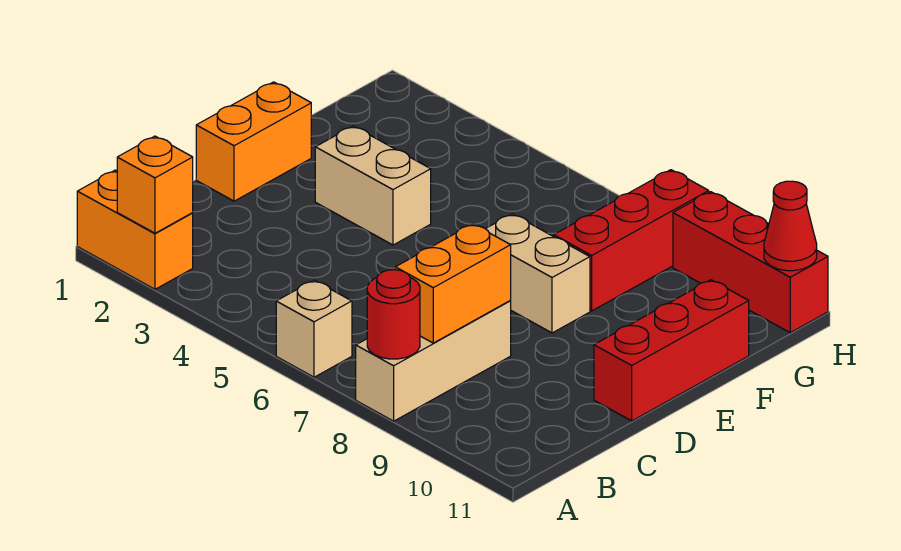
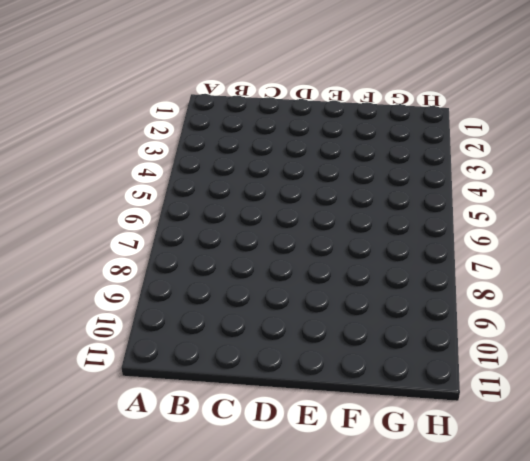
none -> orange 1x2 brick [77,170,193,289]
none -> tan 1x1 brick [276,280,352,377]
none -> tan 1x3 brick [356,301,511,421]

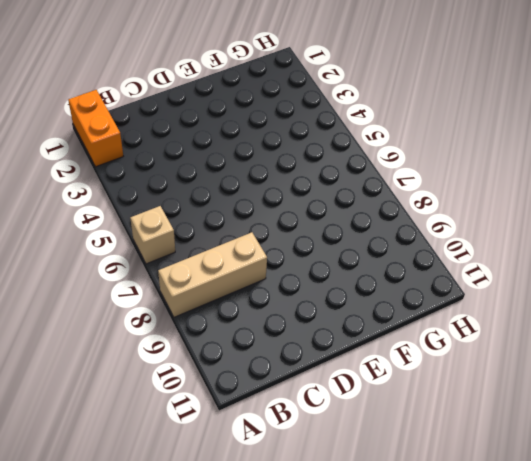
none -> orange 1x2 brick [196,82,311,201]
none -> red 1x3 brick [594,280,749,421]
none -> tan 1x2 brick [315,126,431,245]

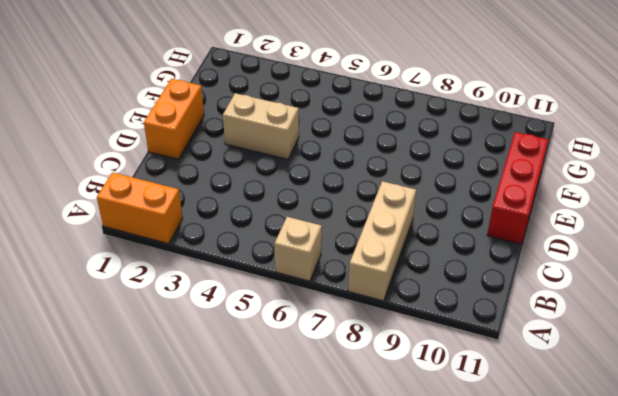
none -> tan 1x2 brick [486,214,590,333]
none -> red 1x3 brick [554,170,709,311]
none -> red 1x3 brick [673,192,828,333]

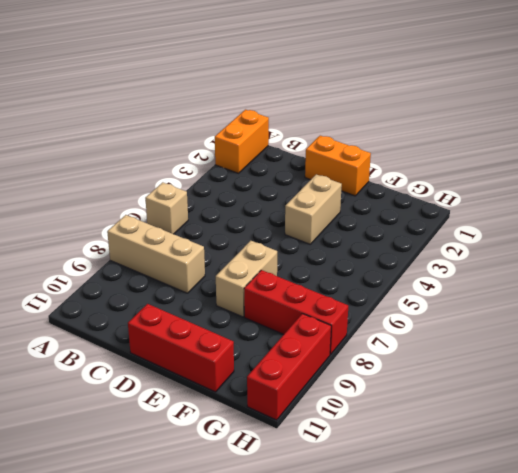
none -> orange 1x1 brick [117,136,193,233]
none -> red 1x1 round brick [367,270,420,359]
none -> orange 1x2 brick [395,224,511,343]

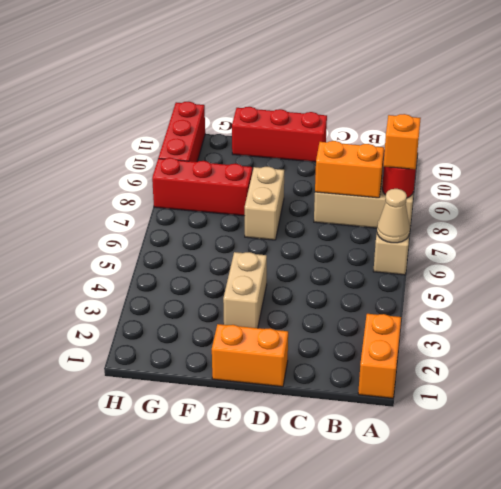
tan 1x1 cone [377,189,410,243] -> none
orange 1x1 brick [383,114,421,169] -> orange 1x1 brick moved to [117,136,193,233]
none -> red 1x1 cone [764,181,817,271]

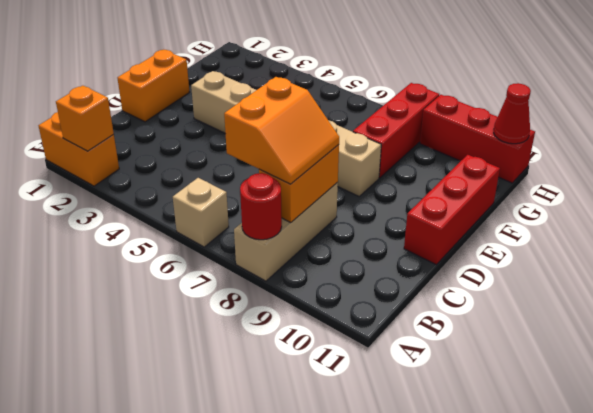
orange 2x2 slope [224,77,339,184] -> none

